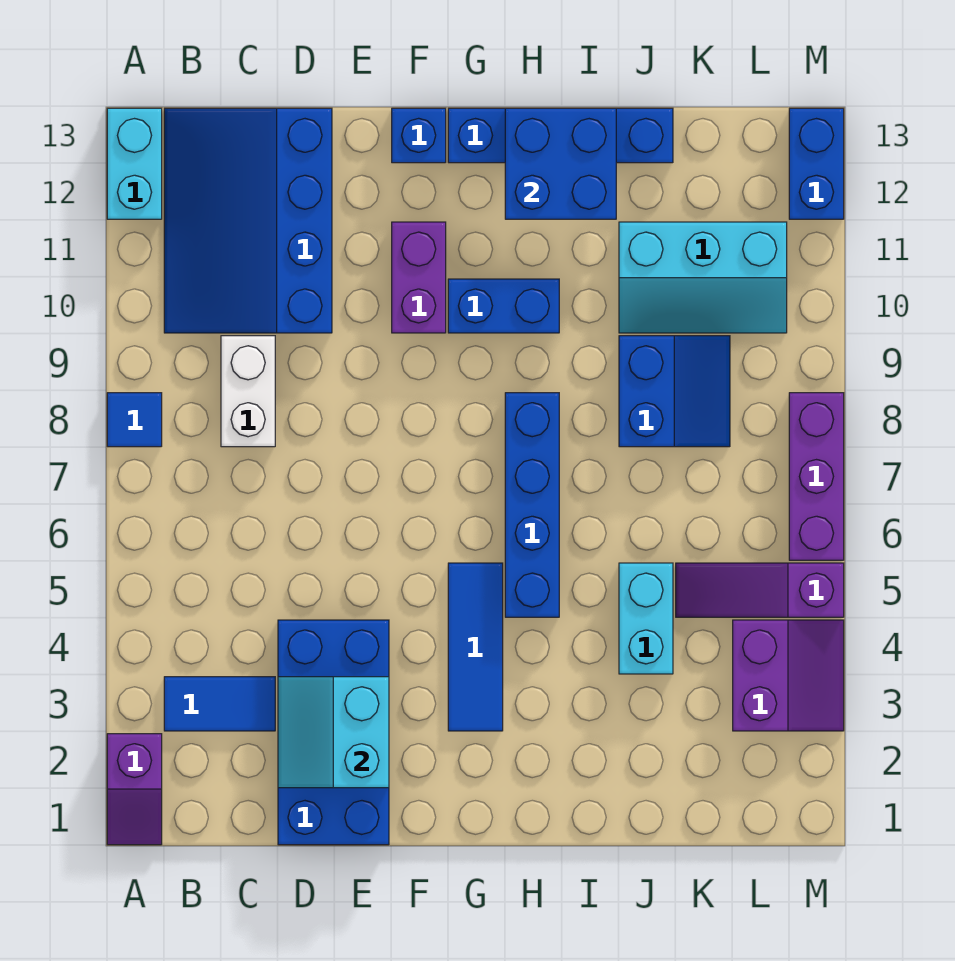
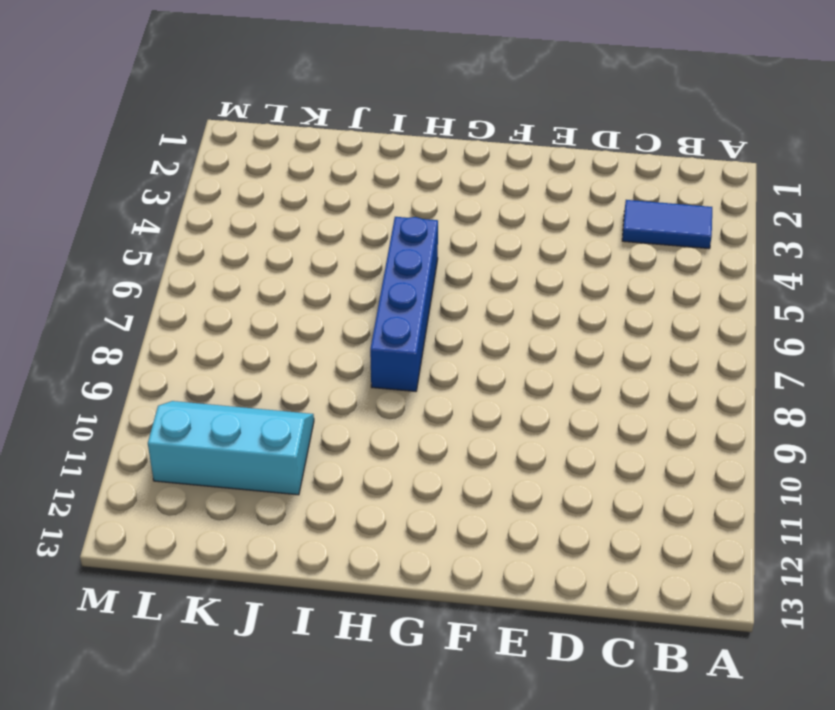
none -> purple 1x2 slope [107,734,162,845]
none -> blue 1x1 tile [107,393,162,447]
none -> cyan 1x2 brick [107,108,162,219]

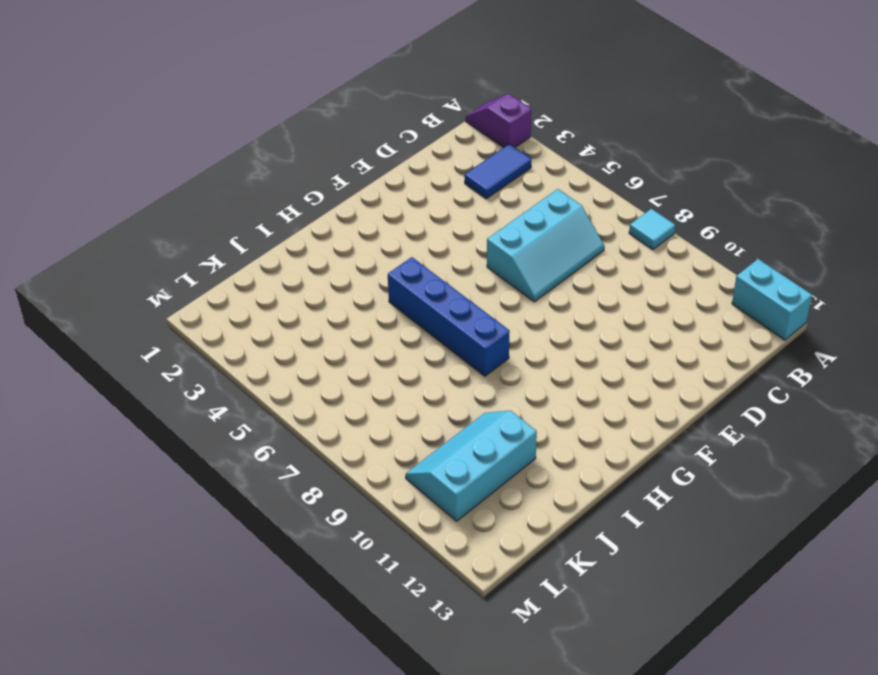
cyan 1x1 tile [629,209,675,250] -> blue 1x1 tile [107,393,162,447]
cyan 2x3 slope [487,189,604,302] -> none
none -> blue 3x4 slope [164,108,332,333]
none -> white 1x2 brick [221,336,275,447]
none -> blue 2x4 brick [278,620,389,845]

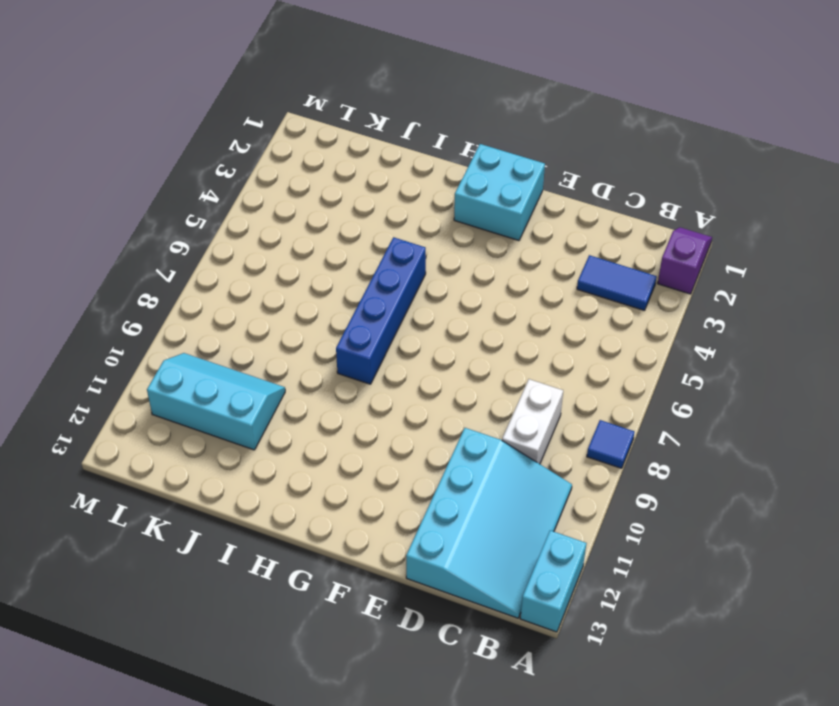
cyan 3x4 slope [406,428,572,618] -> blue 3x4 slope [164,108,332,333]
cyan 2x2 brick [454,144,545,241] -> none
none -> blue 2x4 brick [278,620,389,845]
none -> purple 1x2 brick [392,222,446,333]
none -> blue 1x1 brick [392,108,446,163]

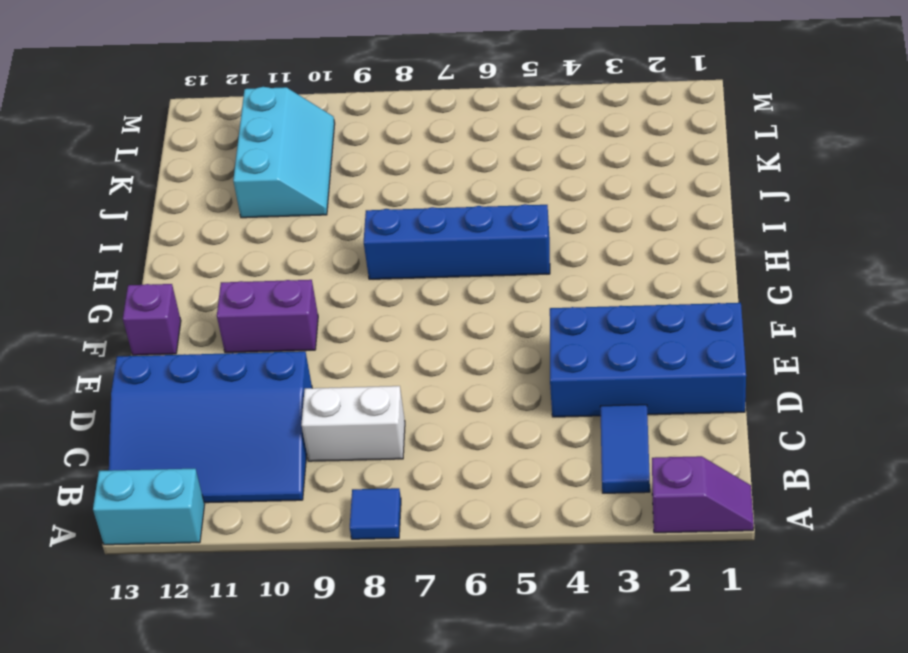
purple 1x1 brick [123,284,181,355] -> blue 1x1 brick [392,108,446,163]
none -> blue 1x3 tile [448,563,503,731]
none -> blue 1x2 brick [448,279,559,333]
none -> blue 1x4 brick [448,108,673,163]

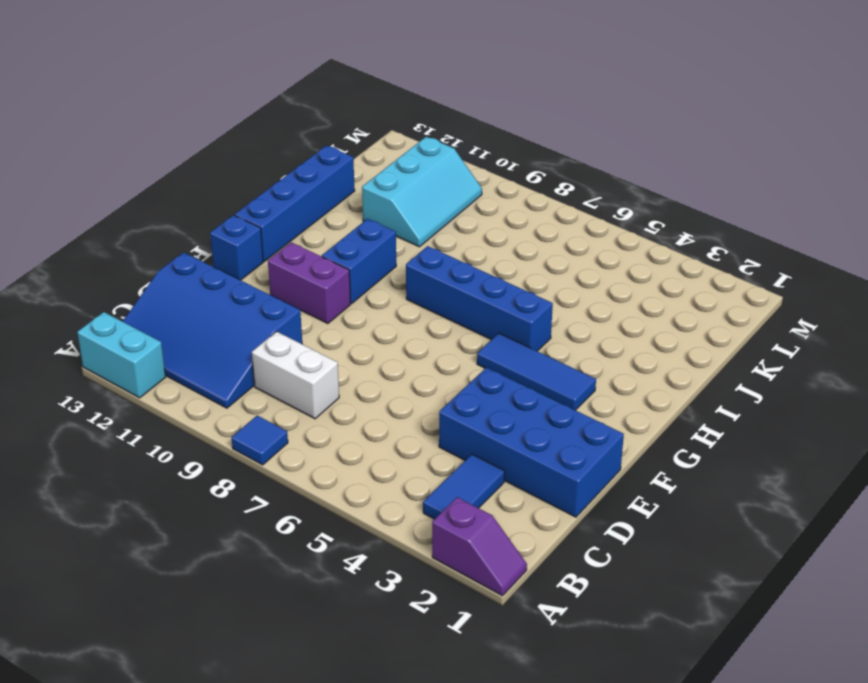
none -> cyan 1x2 brick [619,563,673,674]
none -> blue 2x2 slope [619,336,730,447]
none -> purple 1x3 slope [676,563,844,617]

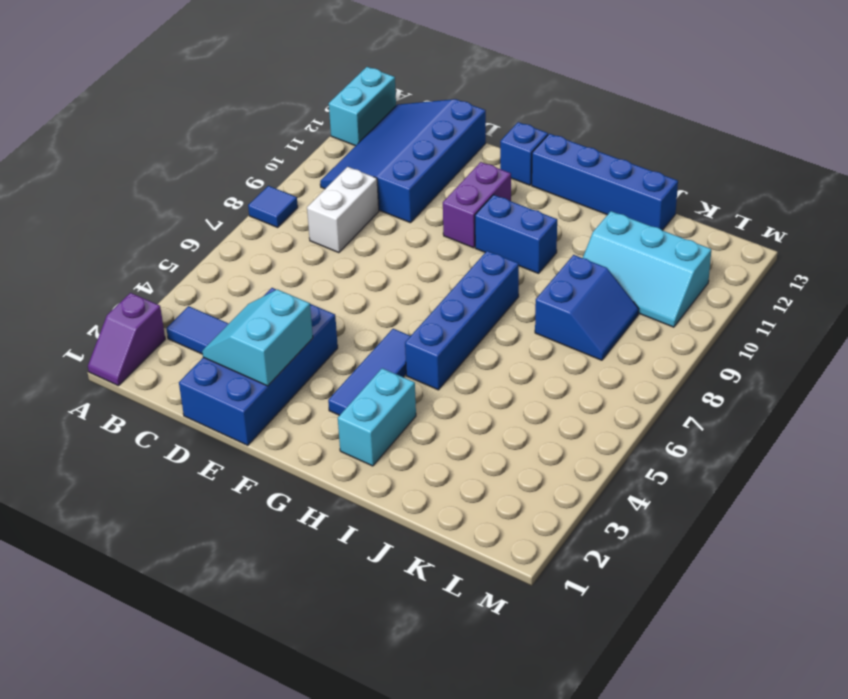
cyan 1x2 brick [338,368,416,466] -> cyan 1x2 brick moved to [619,563,673,674]
none -> purple 1x3 slope [676,563,844,617]
none -> purple 2x2 slope [733,620,844,731]
none -> purple 1x3 brick [789,393,844,560]

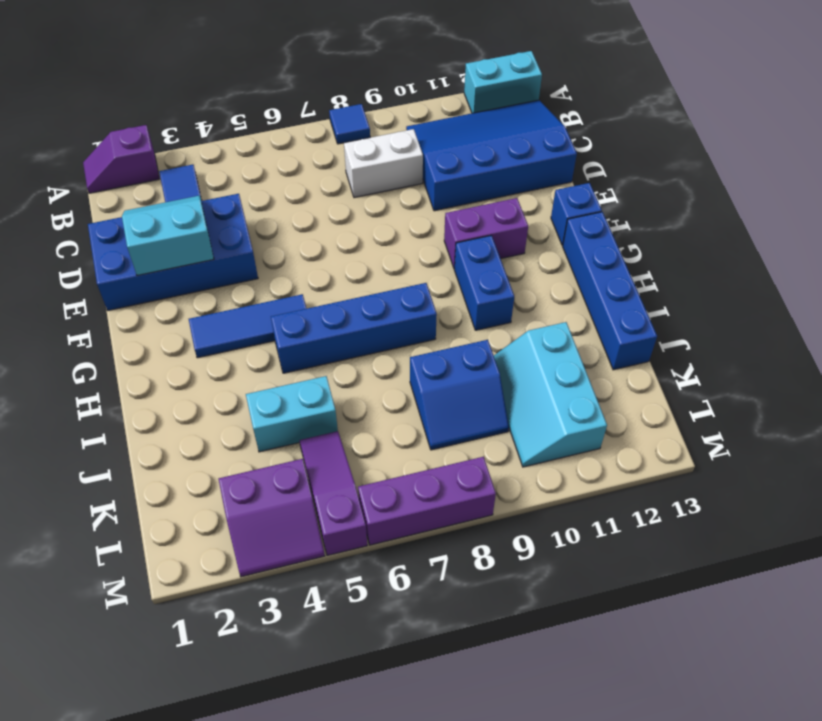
none -> blue 1x2 brick [789,108,844,219]
none -> blue 2x2 brick [505,108,616,219]

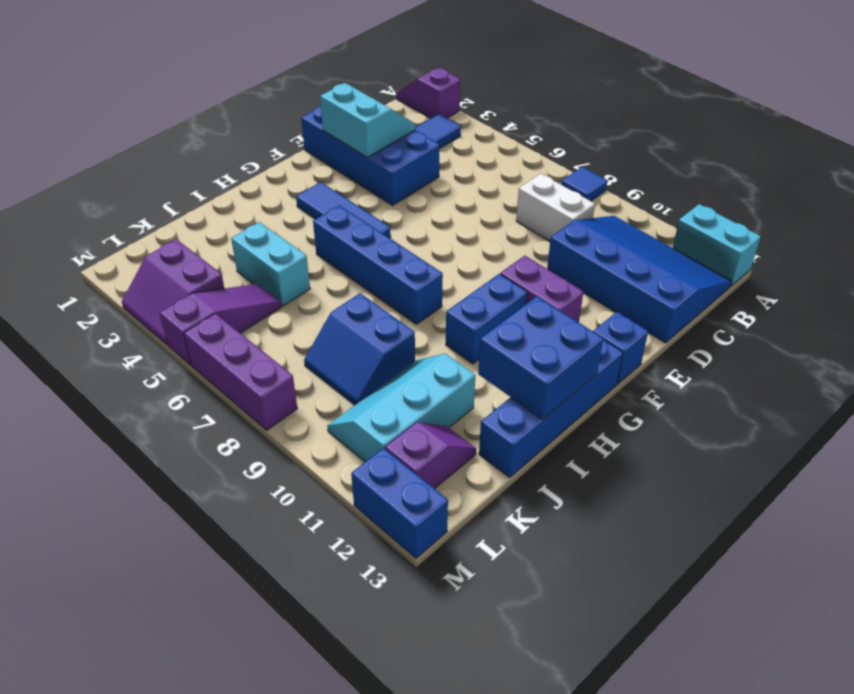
purple 1x2 slope [385,422,476,489] -> none

